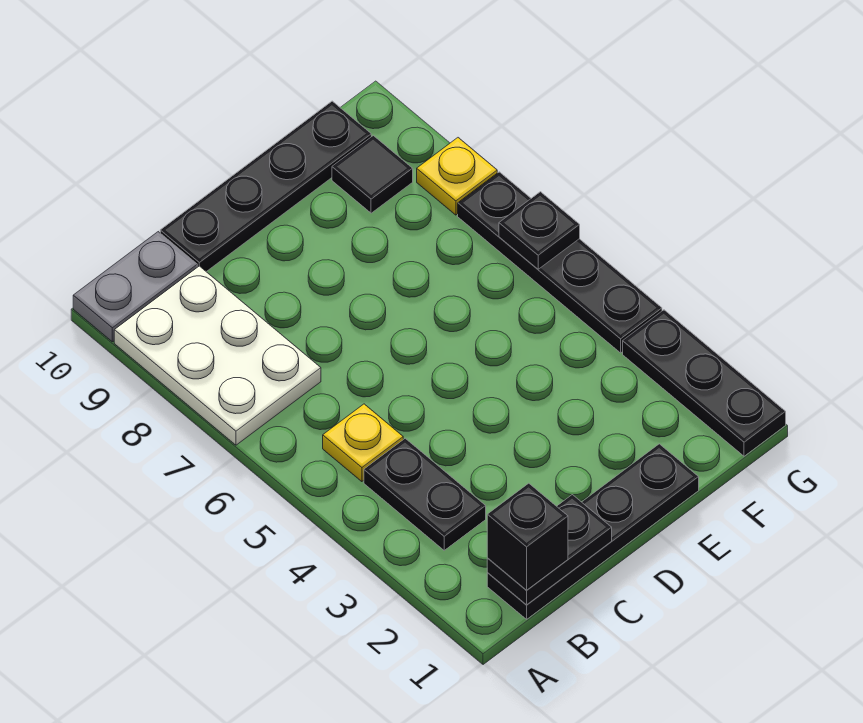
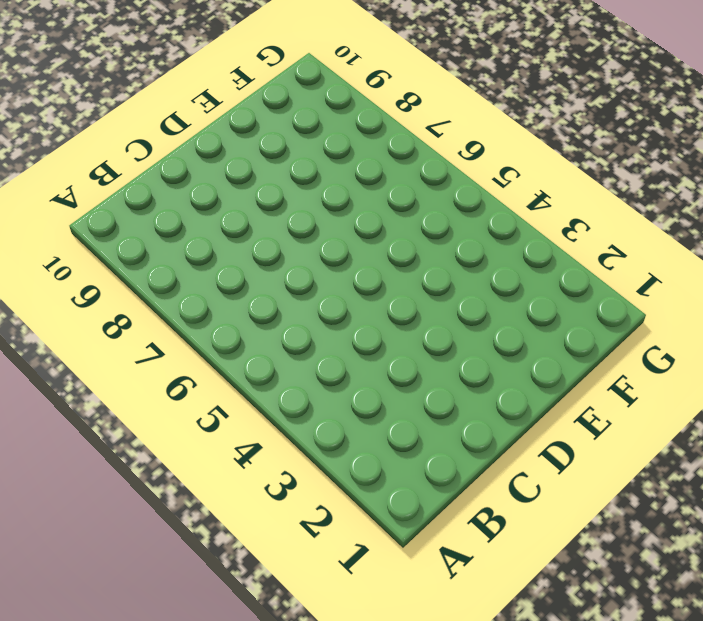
none -> white 2x3 plate [114,266,321,445]
none -> grey 1x2 plate [73,232,197,342]
none -> black 1x4 plate [487,444,699,619]

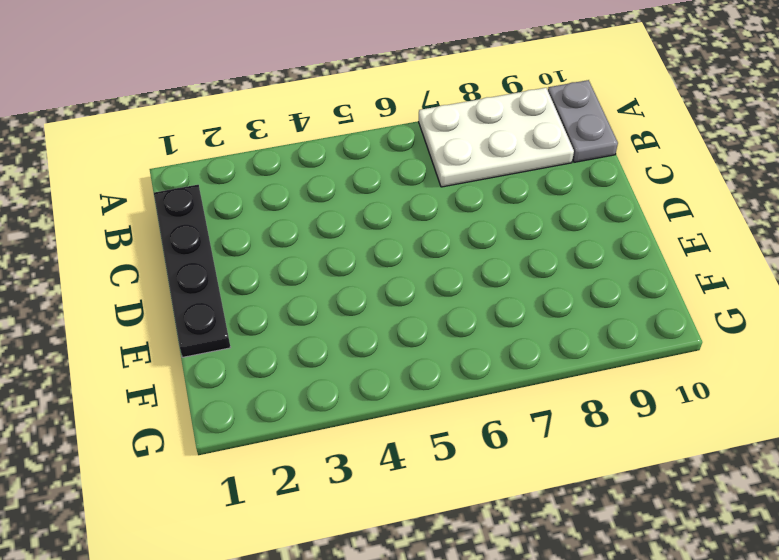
none -> black 1x2 plate [364,438,486,550]
none -> yellow 1x1 plate [323,404,403,482]
none -> black 1x4 plate [160,101,371,272]

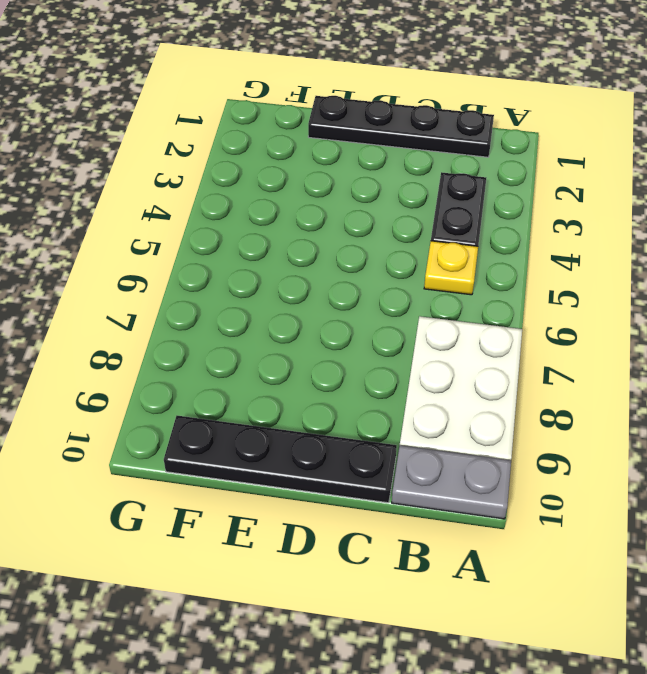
none -> black 1x1 tile [332,136,413,213]
none -> black 1x3 plate [623,310,786,456]
none -> black 1x4 plate [458,172,662,353]

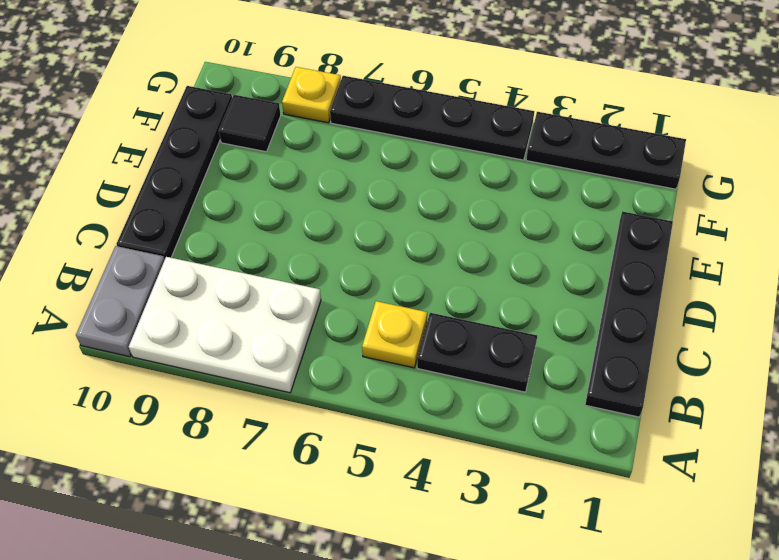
none -> black 1x2 plate [487,495,612,605]
none -> black 1x1 plate [499,192,580,269]
none -> black 1x1 brick [487,483,568,590]

